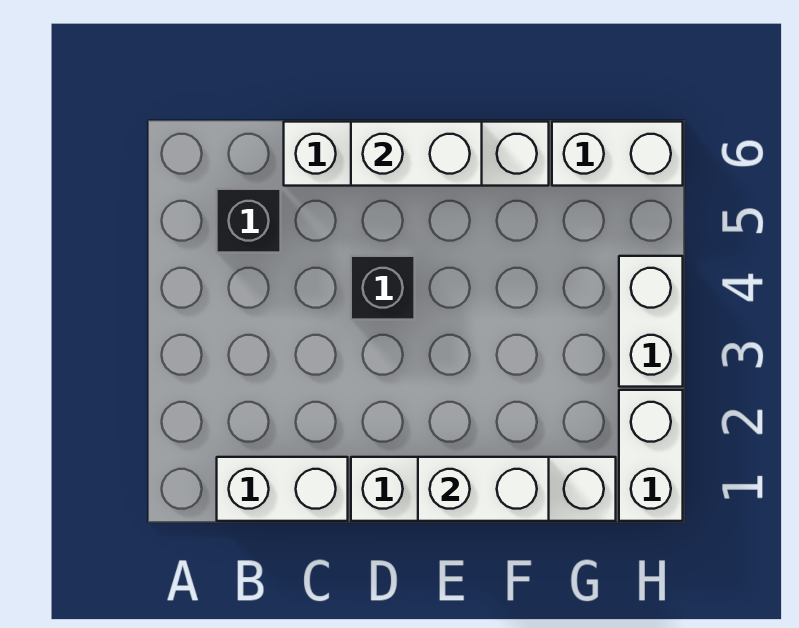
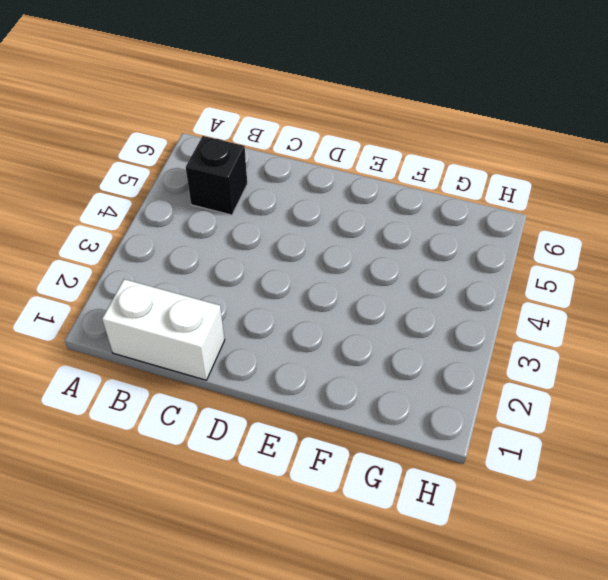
none -> white 1x4 brick [284,122,549,186]
none -> white 1x4 brick [351,457,616,521]

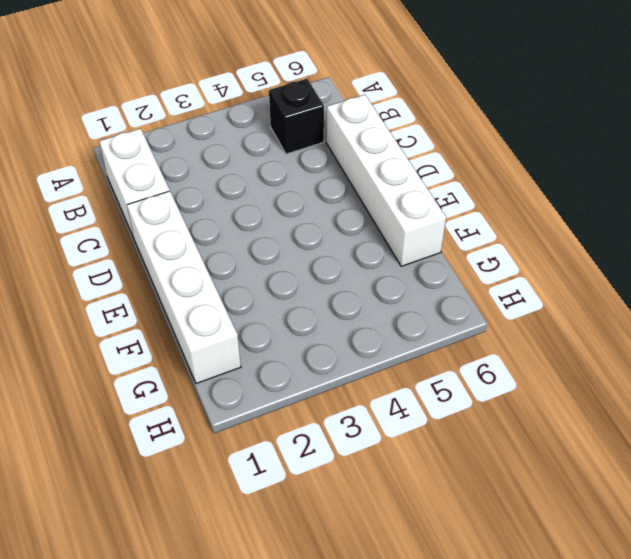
none -> black 1x1 brick [351,256,415,320]
none -> white 1x2 brick [552,122,683,186]

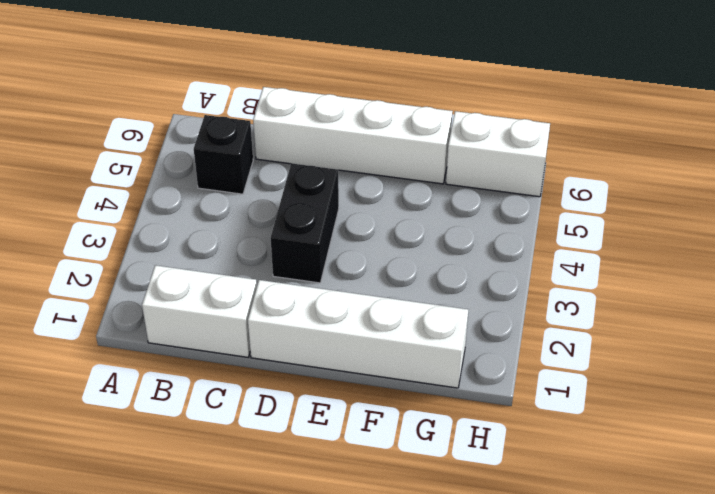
black 1x2 brick [271,163,339,283] -> black 1x1 brick [351,256,415,320]
none -> white 1x2 brick [619,390,683,521]
none -> white 1x2 brick [619,256,683,387]

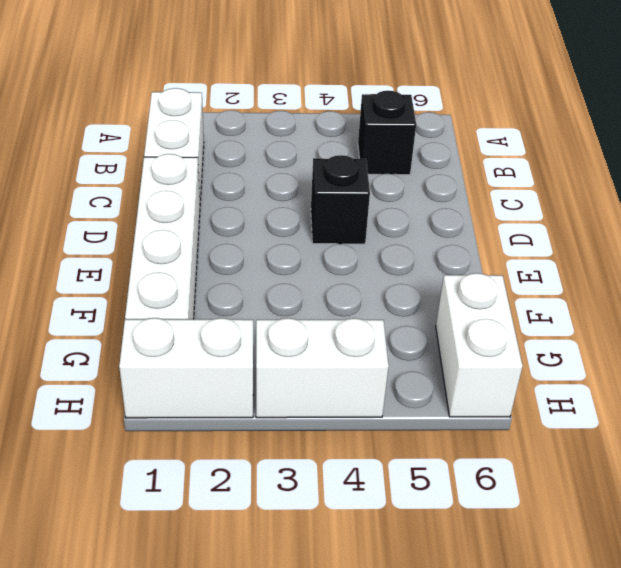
none -> white 1x4 brick [284,122,549,186]
none -> white 1x2 brick [351,122,482,186]

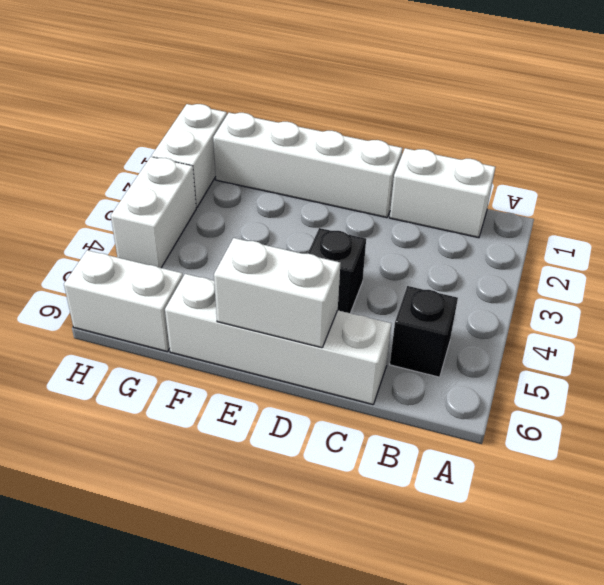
none -> white 1x2 brick [418,457,549,521]

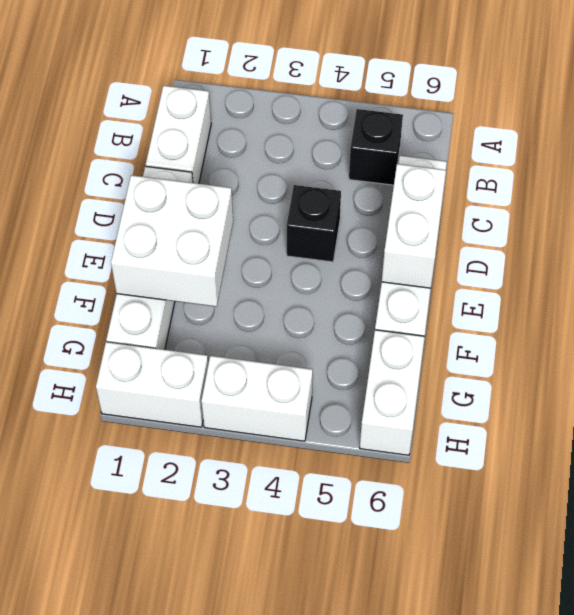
white 2x2 brick [111,175,233,307] -> white 1x2 brick [418,457,549,521]

